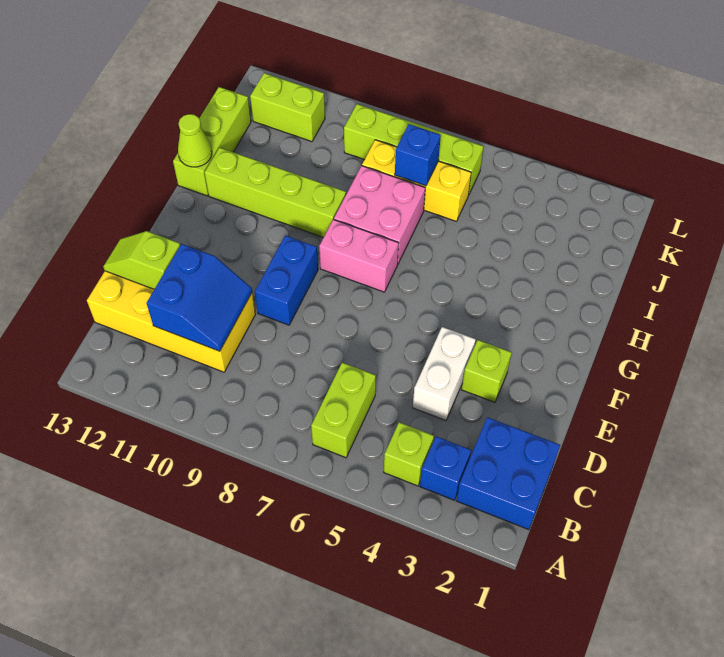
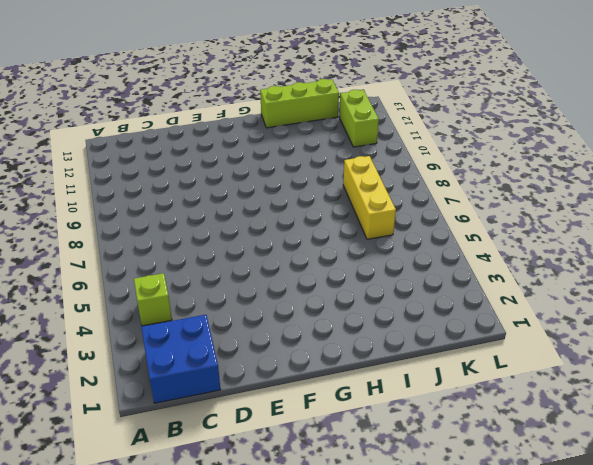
none -> blue 1x1 brick [420,437,471,500]
none -> lime 1x2 brick [311,363,376,458]
none -> yellow 2x4 brick [87,271,256,372]

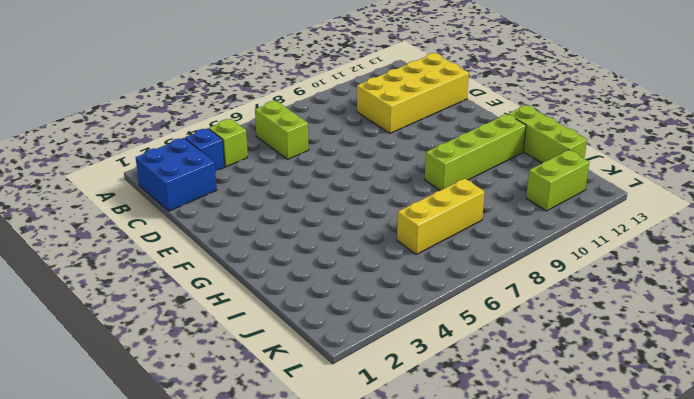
none -> white 1x2 brick [413,327,476,420]
none -> lime 1x1 brick [462,340,512,402]
none -> blue 1x2 brick [255,235,318,325]

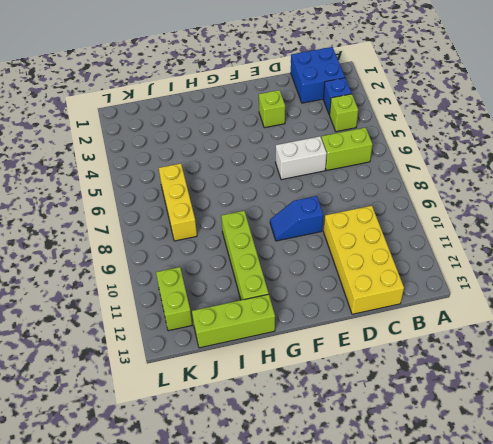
white 1x2 brick [275,136,327,180] -> white 1x2 brick moved to [413,327,476,420]
blue 1x2 slope [270,196,323,241] -> blue 1x2 brick [255,235,318,325]
none -> pink 1x2 brick [319,219,399,292]
none -> pink 2x2 brick [334,166,425,264]
none -> lime 1x4 brick [344,104,484,195]

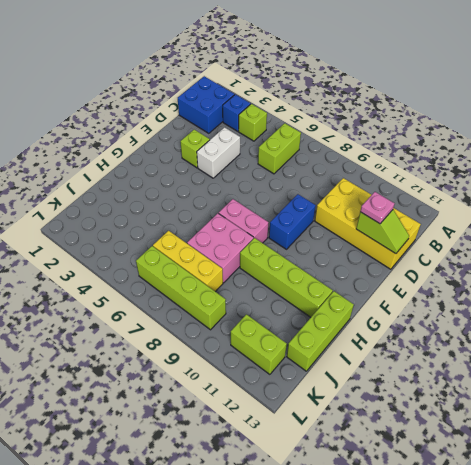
pink 1x1 plate [360,192,395,224] -> none
none -> blue 2x2 slope [147,244,252,351]
none -> lime 1x1 cone [178,114,212,167]
none -> blue 1x1 brick [395,124,441,186]

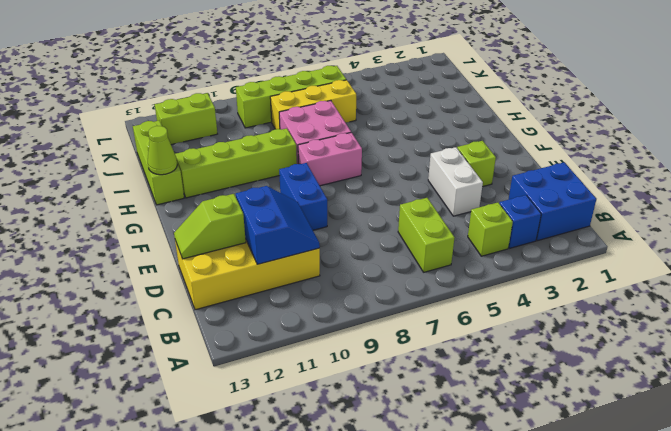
none -> blue 1x1 brick [395,124,441,186]

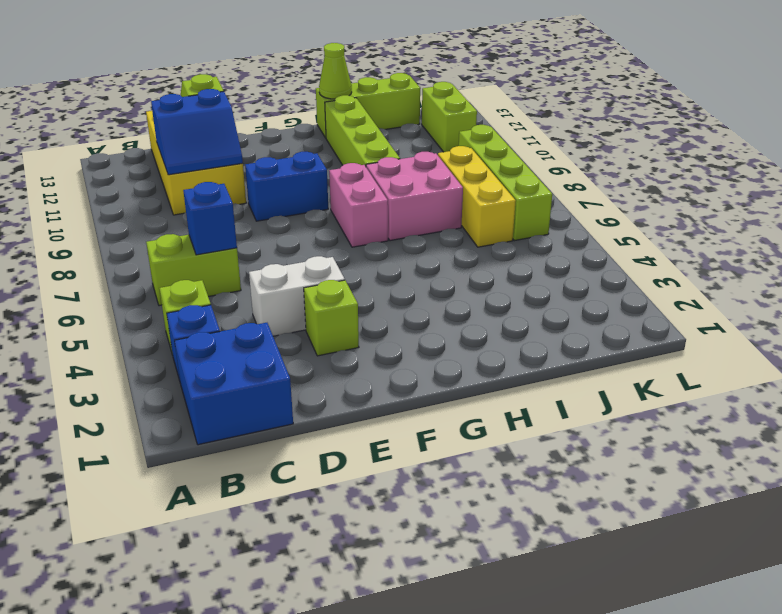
blue 1x1 brick [183,182,237,255] -> blue 1x1 brick moved to [395,124,441,186]

